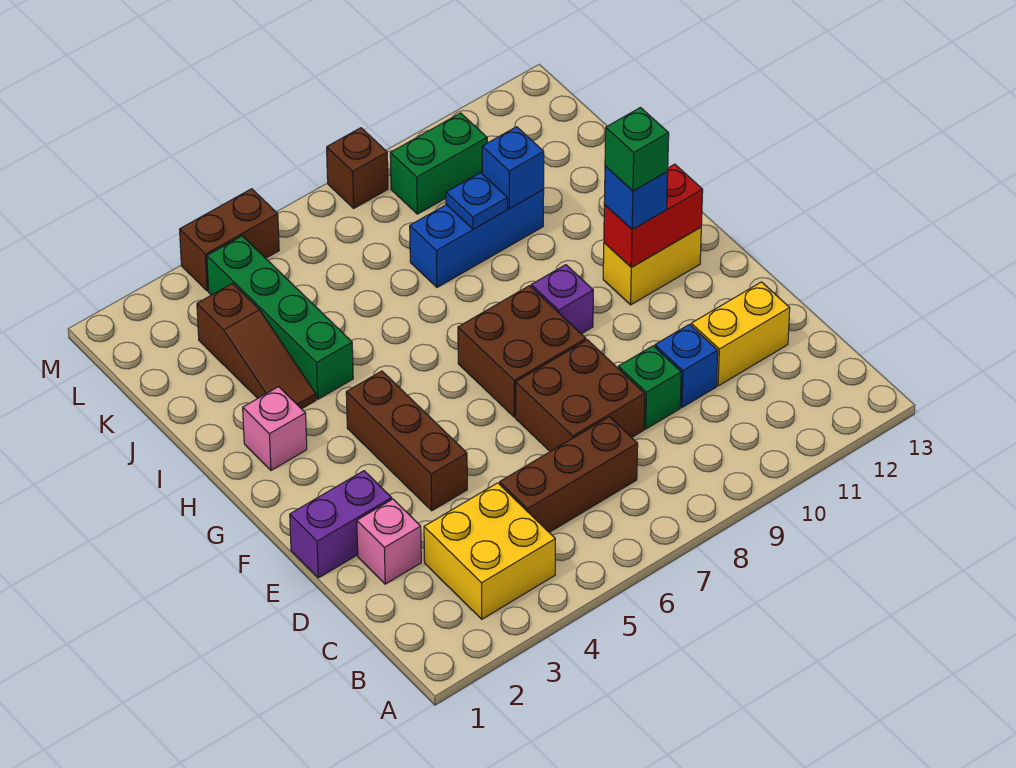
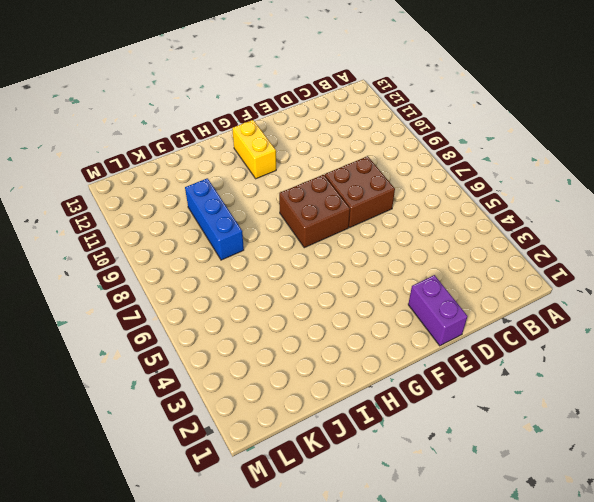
none -> yellow 2x2 brick [424,483,555,619]
none -> brown 1x3 brick [500,417,638,532]
none -> pink 1x1 brick [357,499,421,584]

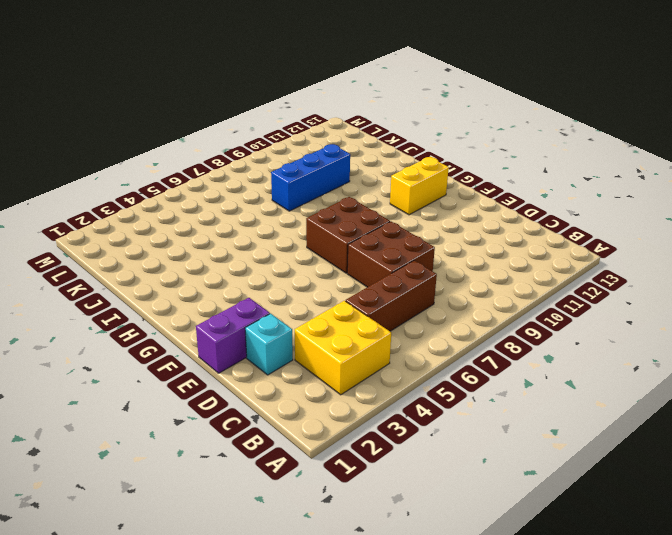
cyan 1x1 brick [245,314,293,375] -> pink 1x1 brick [357,499,421,584]
none -> green 1x1 brick [618,346,681,429]
none -> blue 1x1 brick [655,324,718,407]
none -> yellow 1x2 brick [691,282,790,386]

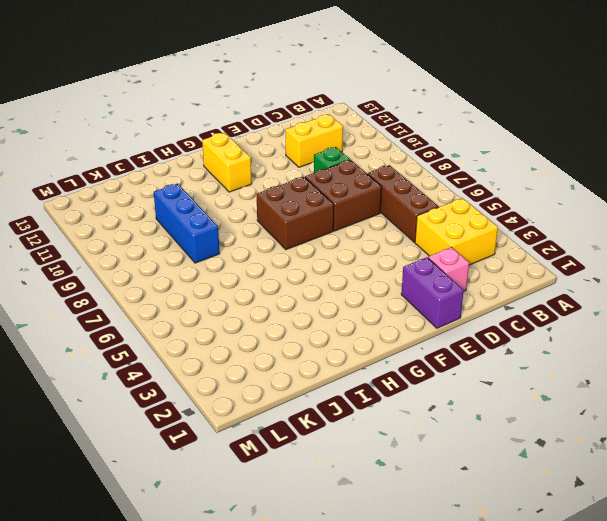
yellow 1x2 brick [285,115,343,167] -> yellow 1x2 brick turned to [691,282,790,386]
none -> blue 1x1 brick [655,324,718,407]
none -> brown 1x3 brick [346,371,467,511]
none -> purple 1x1 brick [531,265,593,334]

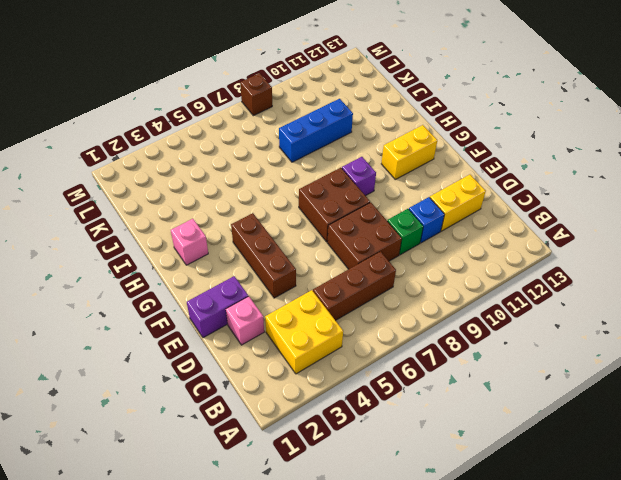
none -> brown 1x3 slope [197,284,316,409]
none -> green 1x4 brick [207,236,353,399]
none -> green 1x2 brick [390,113,487,214]

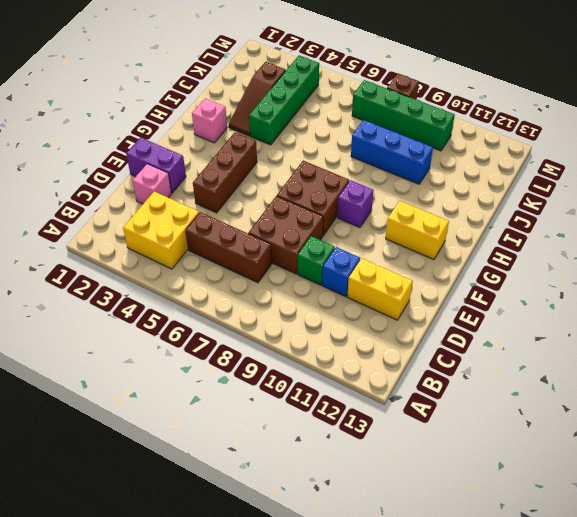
green 1x4 brick [352,80,455,151] -> green 1x2 brick [390,113,487,214]
none -> brown 1x2 brick [180,189,279,291]
none -> red 1x2 brick [604,164,703,268]
none -> blue 1x1 plate [446,173,507,229]

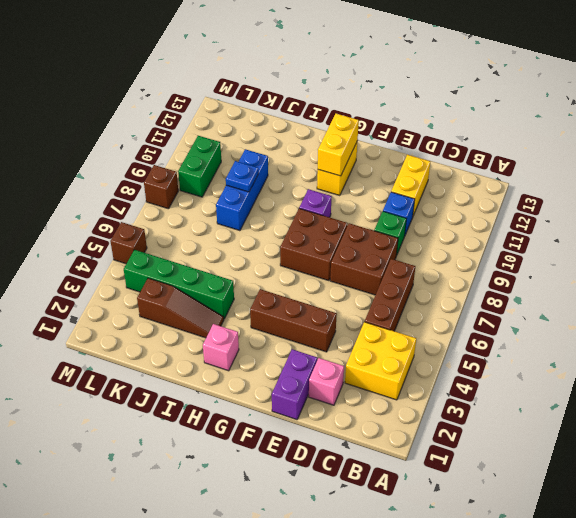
yellow 1x2 brick [318,114,359,176] -> red 1x2 brick [604,164,703,268]
brown 1x1 brick [110,222,147,264] -> brown 1x2 brick [180,189,279,291]
none -> blue 1x1 brick [482,127,544,209]
none -> blue 1x1 brick [604,166,668,229]
none -> green 1x1 brick [605,108,669,191]

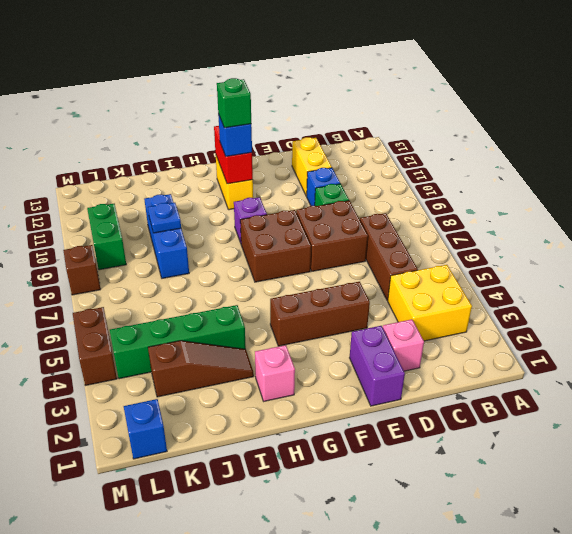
blue 1x1 brick [124,399,167,459] -> blue 1x1 brick moved to [482,127,544,209]

